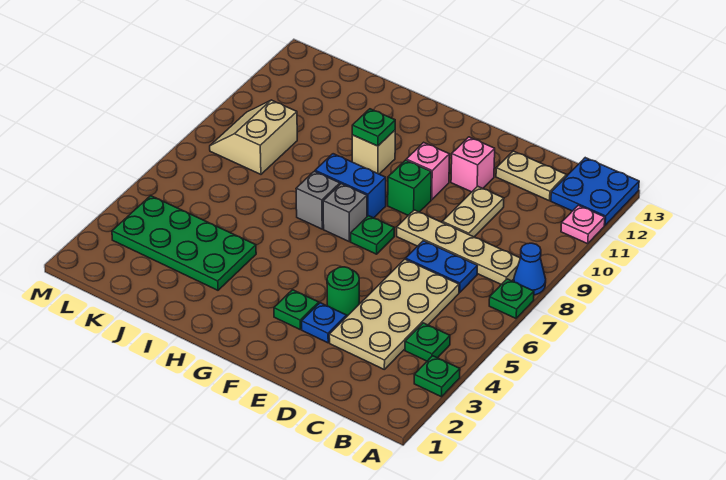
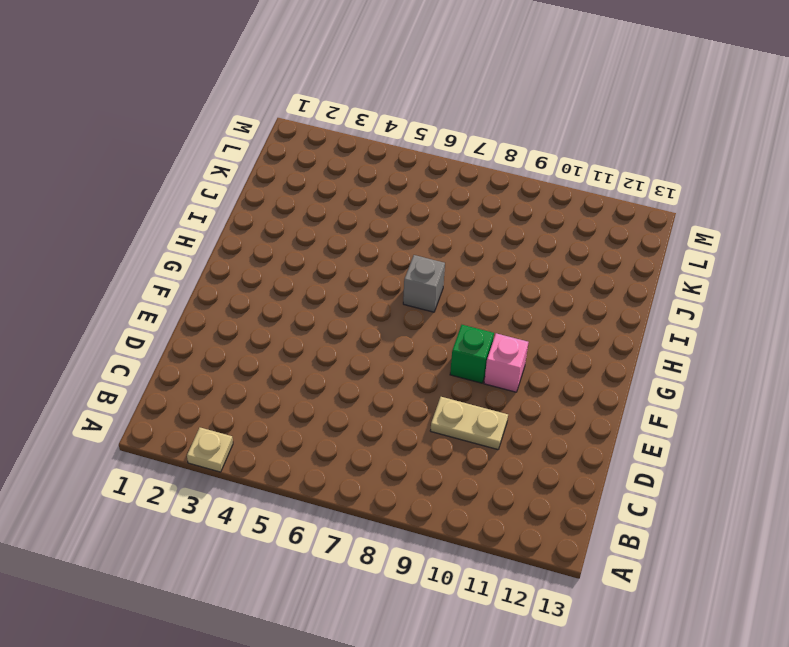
tan 1x1 plate [187,428,233,472] -> green 1x1 plate [414,356,460,397]
none -> green 1x1 plate [489,279,534,318]
none -> blue 1x1 cone [514,243,546,295]
none -> pink 1x1 plate [561,205,605,244]

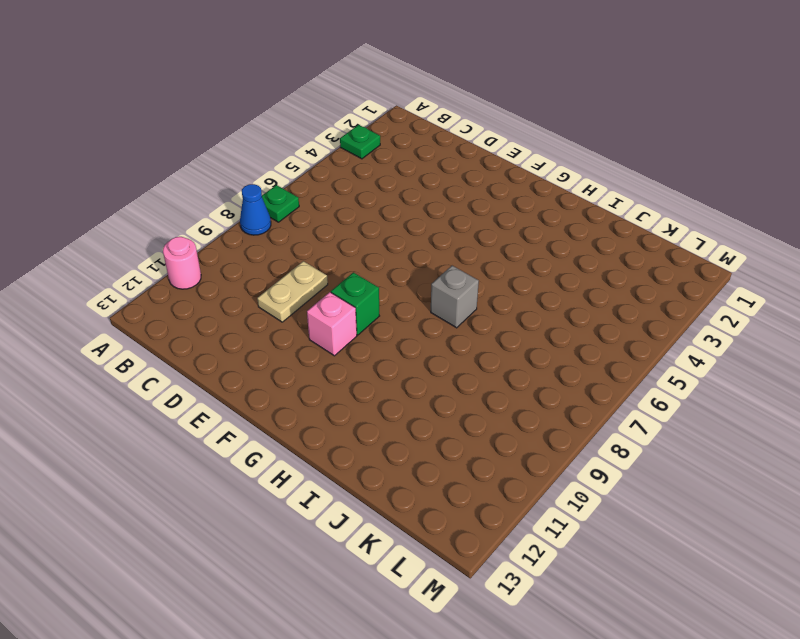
pink 1x1 round brick [163,237,201,289] -> pink 1x1 plate [561,205,605,244]
none -> blue 2x2 plate [551,158,639,225]
none -> green 1x1 plate [405,323,450,361]
none -> tan 1x4 plate [397,210,520,284]

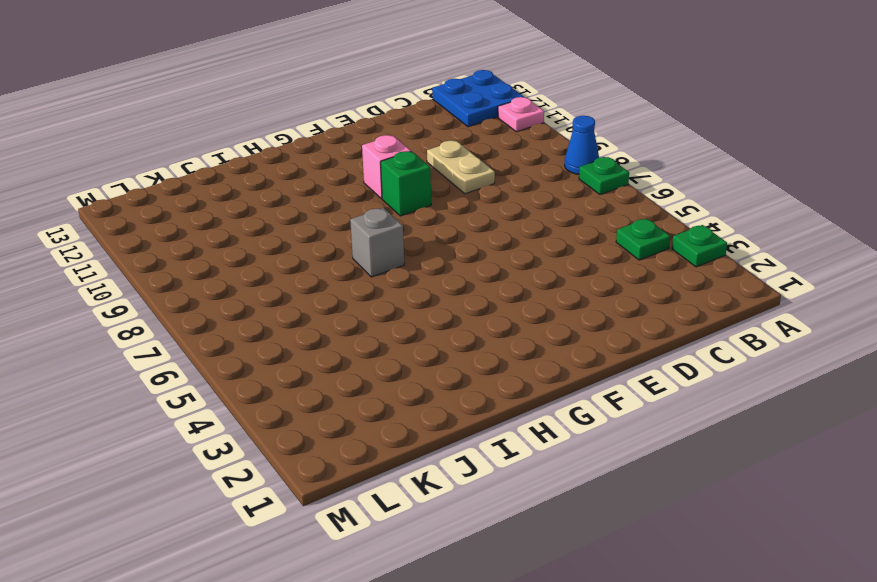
none -> tan 1x4 plate [397,210,520,284]
none -> tan 2x4 plate [329,259,459,369]
none -> blue 1x2 plate [406,241,477,292]

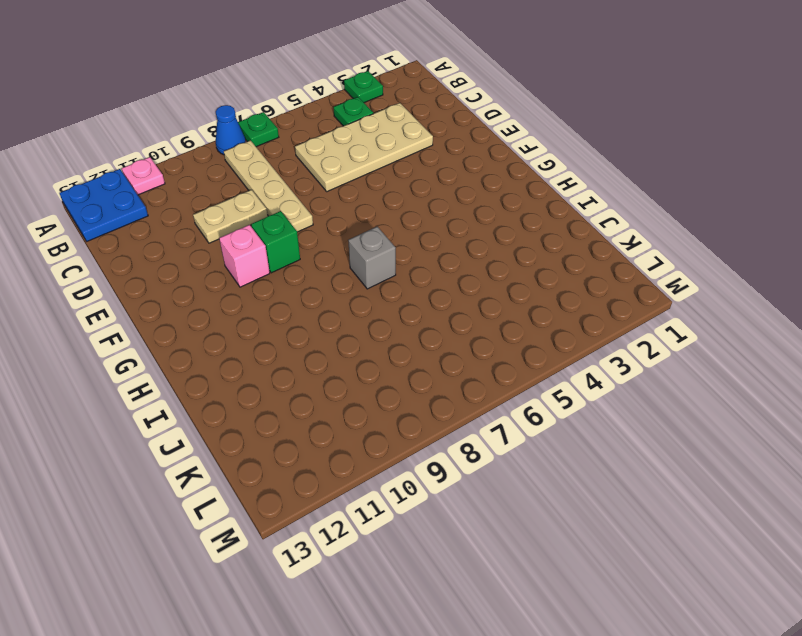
none -> blue 1x2 plate [406,241,477,292]
none -> tan 1x2 plate [496,151,567,201]
none -> blue 1x1 plate [302,303,347,343]

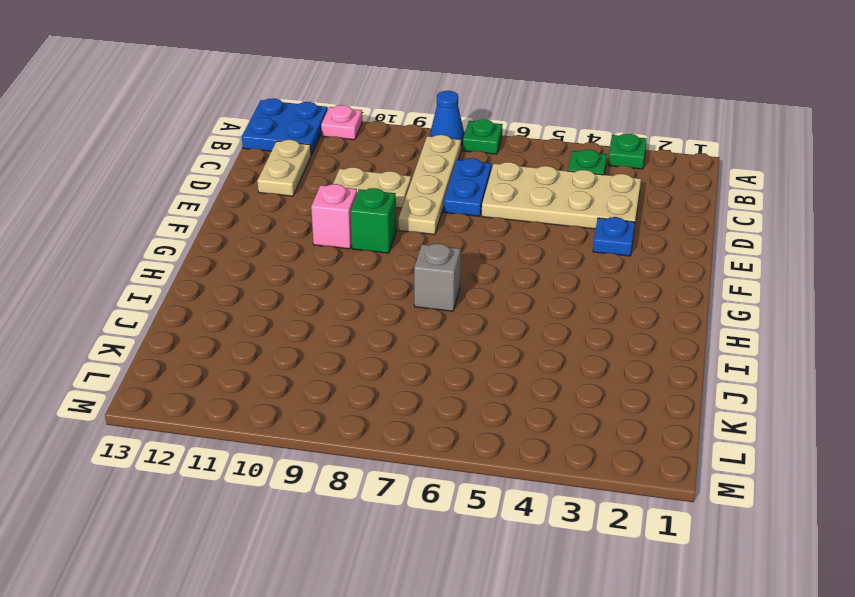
none -> green 1x1 round brick [327,267,359,316]
none -> pink 1x1 brick [451,137,495,192]
none -> green 1x1 plate [274,290,319,329]

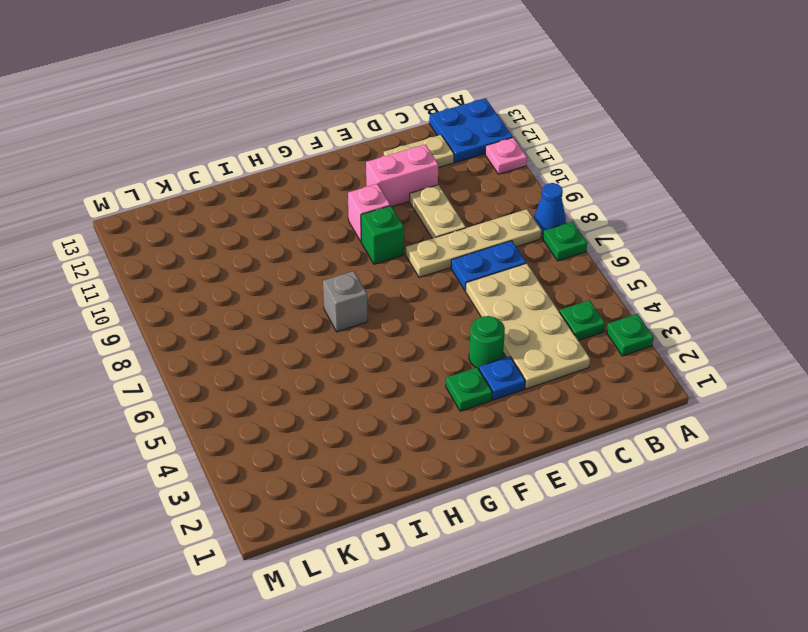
pink 1x2 brick [366,145,438,206] -> pink 1x1 brick [451,137,495,192]
none -> green 1x1 plate [351,216,394,254]
none -> grey 1x1 brick [323,184,367,241]
none -> blue 1x2 brick [315,154,386,218]

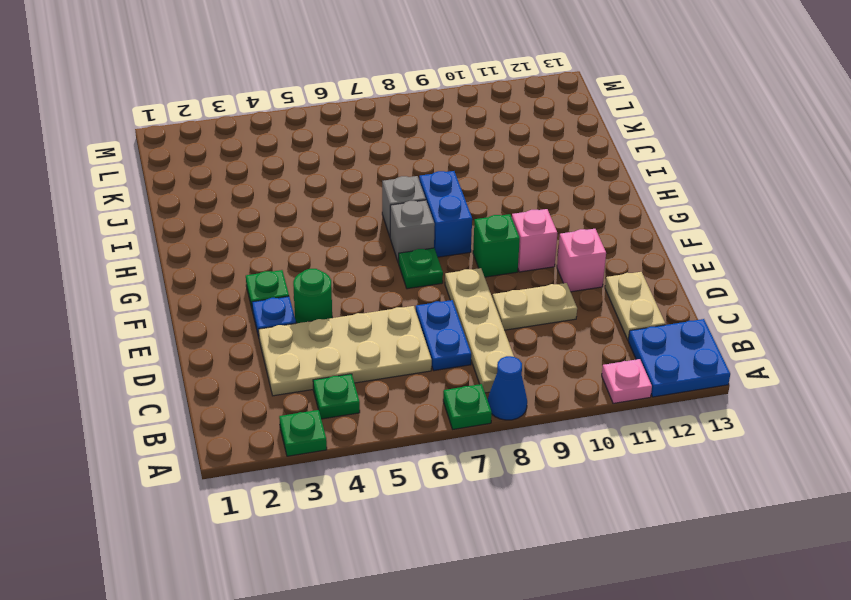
none -> tan 1x1 brick [352,130,395,174]
none -> green 2x4 plate [112,196,256,290]
none -> tan 2x2 slope [210,100,297,174]

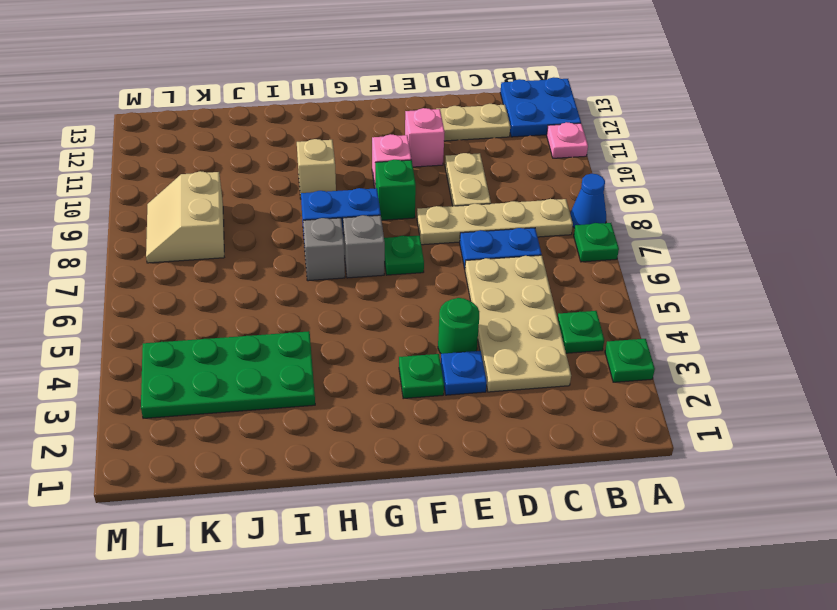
none -> green 1x1 plate [352,109,395,146]

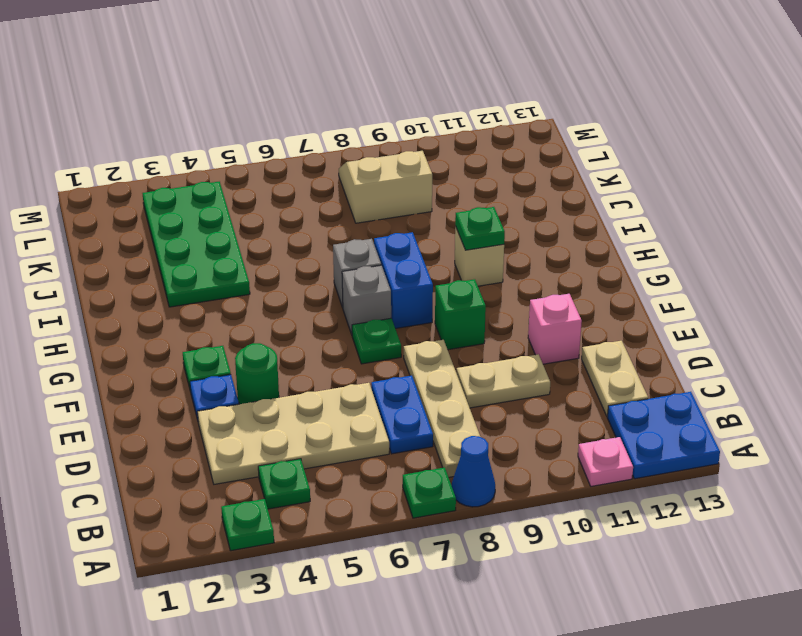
none -> pink 1x1 brick [406,142,450,200]

